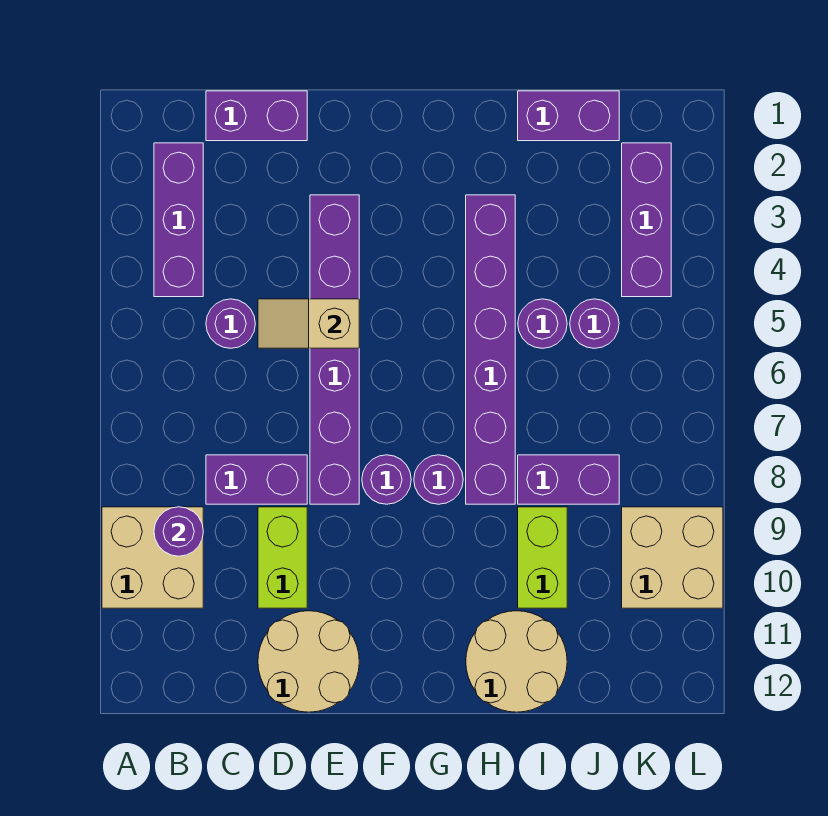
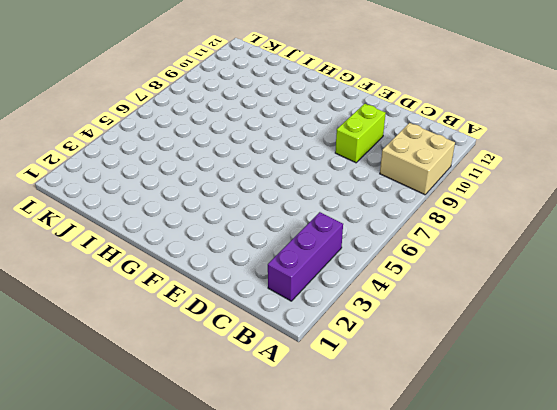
none -> purple 1x2 brick [206,91,307,141]
none -> purple 1x1 round brick [206,299,255,348]
none -> purple 1x2 brick [206,455,307,504]

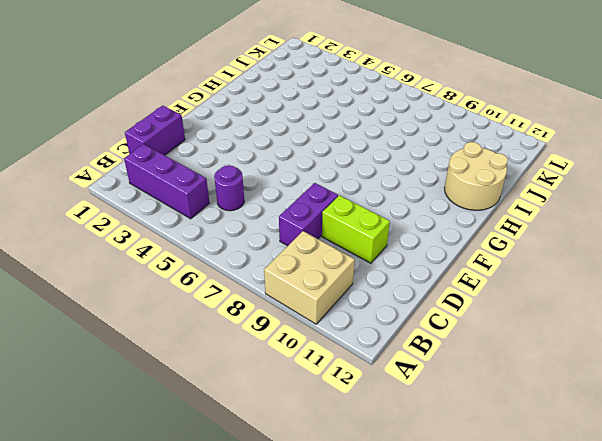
none -> tan 2x2 round brick [258,611,359,712]
none -> purple 1x6 brick [310,195,359,504]
none -> purple 1x1 round brick [362,455,411,504]

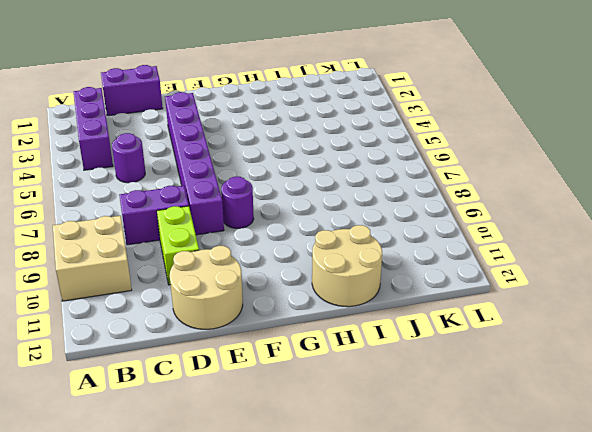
none -> purple 1x1 round brick [414,455,463,504]
none -> purple 1x6 brick [466,195,515,504]
none -> purple 1x2 brick [518,91,619,141]

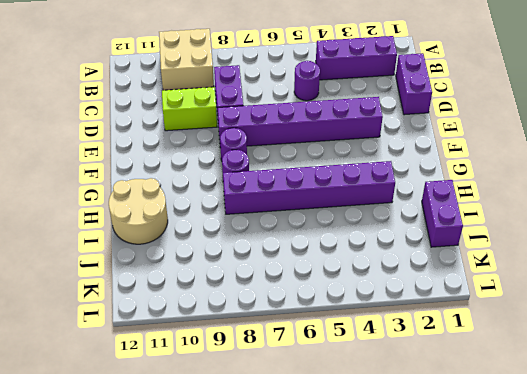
none -> tan 2x2 round brick [258,611,359,712]
none -> purple 1x1 round brick [518,299,567,348]
none -> purple 1x2 brick [518,455,619,504]

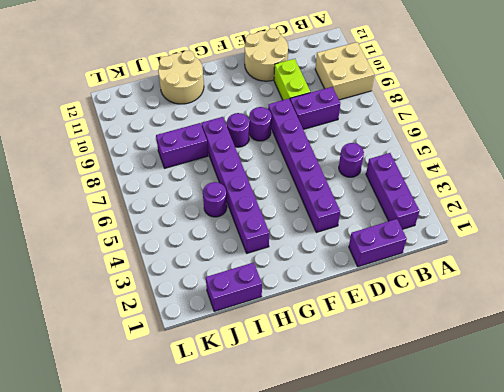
none -> lime 1x2 brick [518,507,567,608]
none -> purple 1x1 round brick [570,299,619,348]
none -> purple 1x3 brick [622,143,671,297]

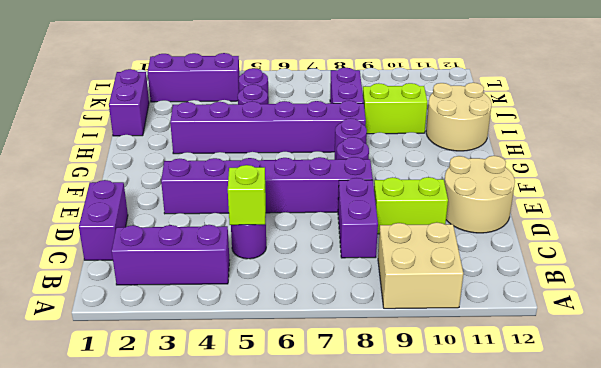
lime 1x1 brick [228,165,266,225] -> none
none -> tan 2x2 brick [622,507,723,608]
none -> purple 1x1 round brick [154,507,203,556]
none -> tan 1x2 slope [258,299,359,348]

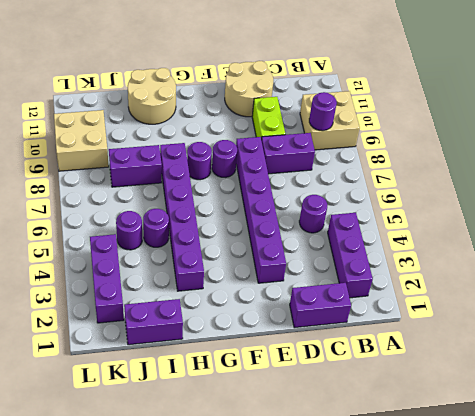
none -> lime 1x2 brick [518,507,567,608]
none -> tan 1x2 slope [258,299,359,348]

